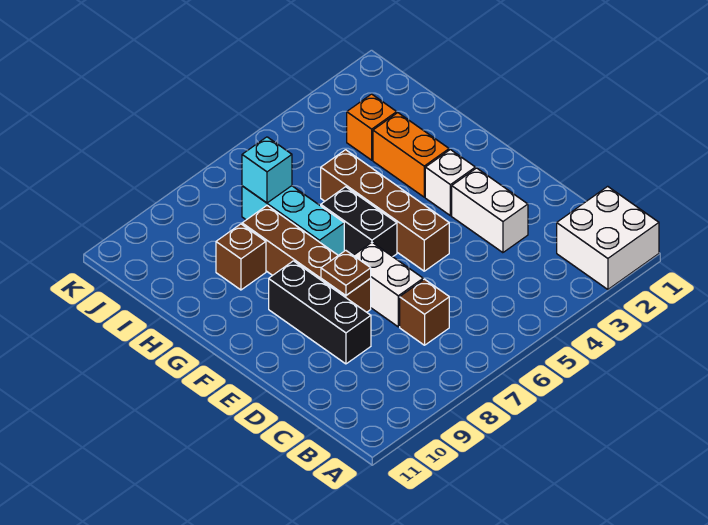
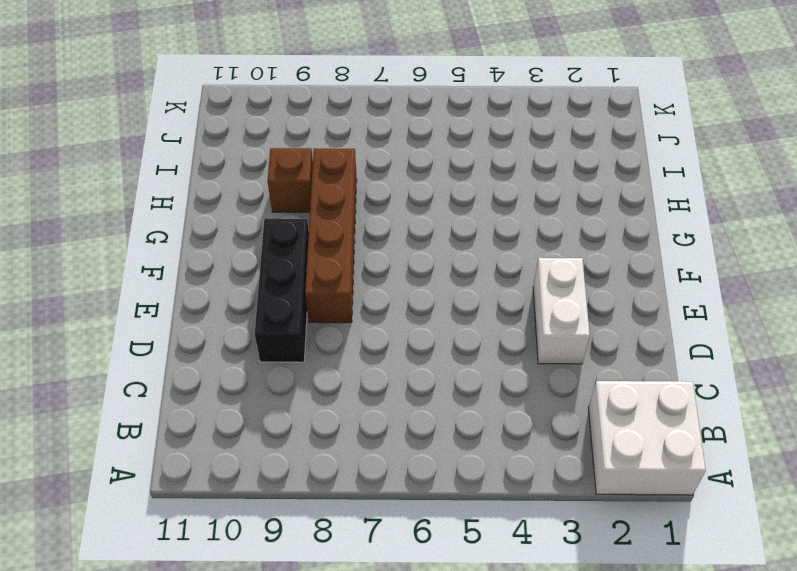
none -> brown 1x1 brick [400,279,449,345]
none -> white 1x2 brick [353,242,423,327]
none -> brown 1x4 brick [321,150,449,271]

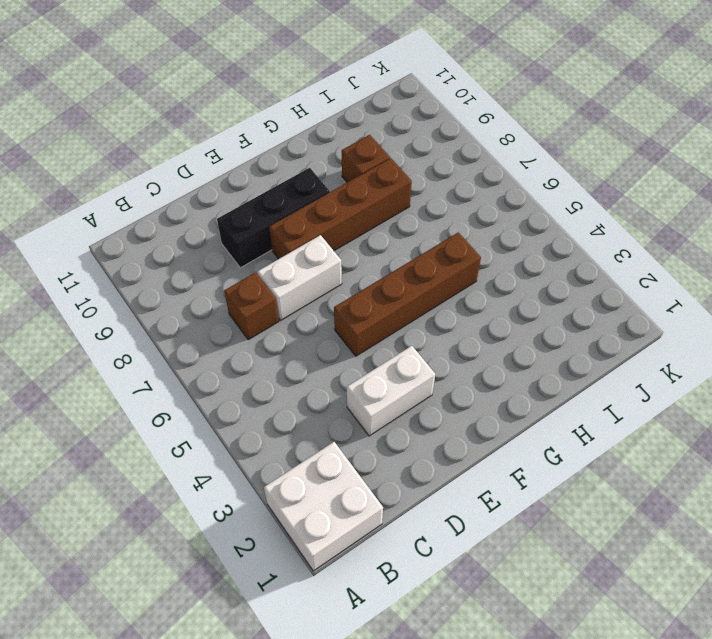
none -> white 1x1 brick [425,150,475,216]
none -> black 1x2 brick [321,187,397,257]
none -> orange 1x2 brick [373,113,449,197]

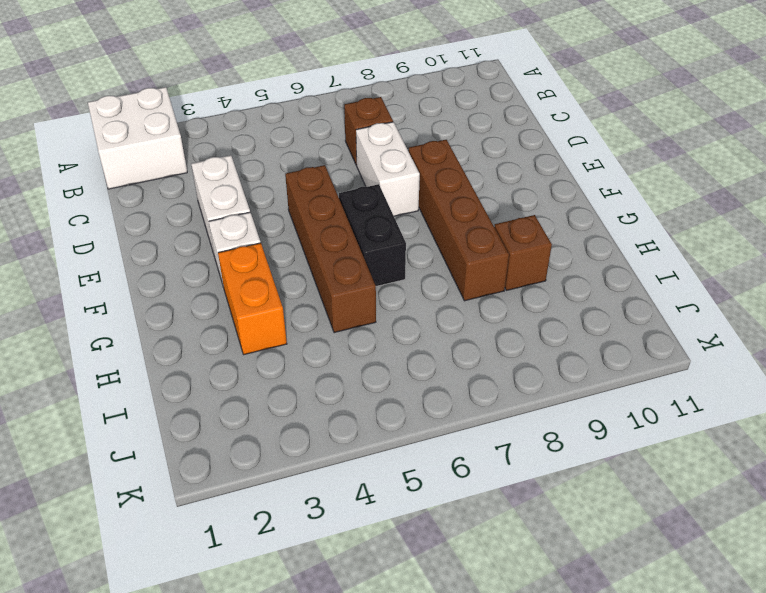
none -> black 1x3 brick [269,261,371,364]
none -> cyan 1x3 brick [242,186,344,255]
none -> orange 1x1 brick [347,94,397,160]

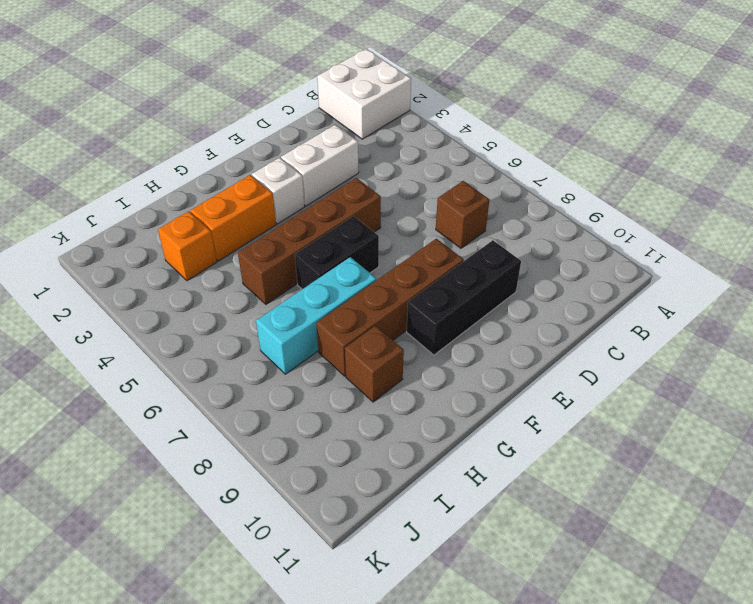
none -> white 1x2 brick [353,242,423,327]
none -> brown 1x1 plate [321,250,371,295]
none -> cyan 1x1 brick [242,137,292,203]

